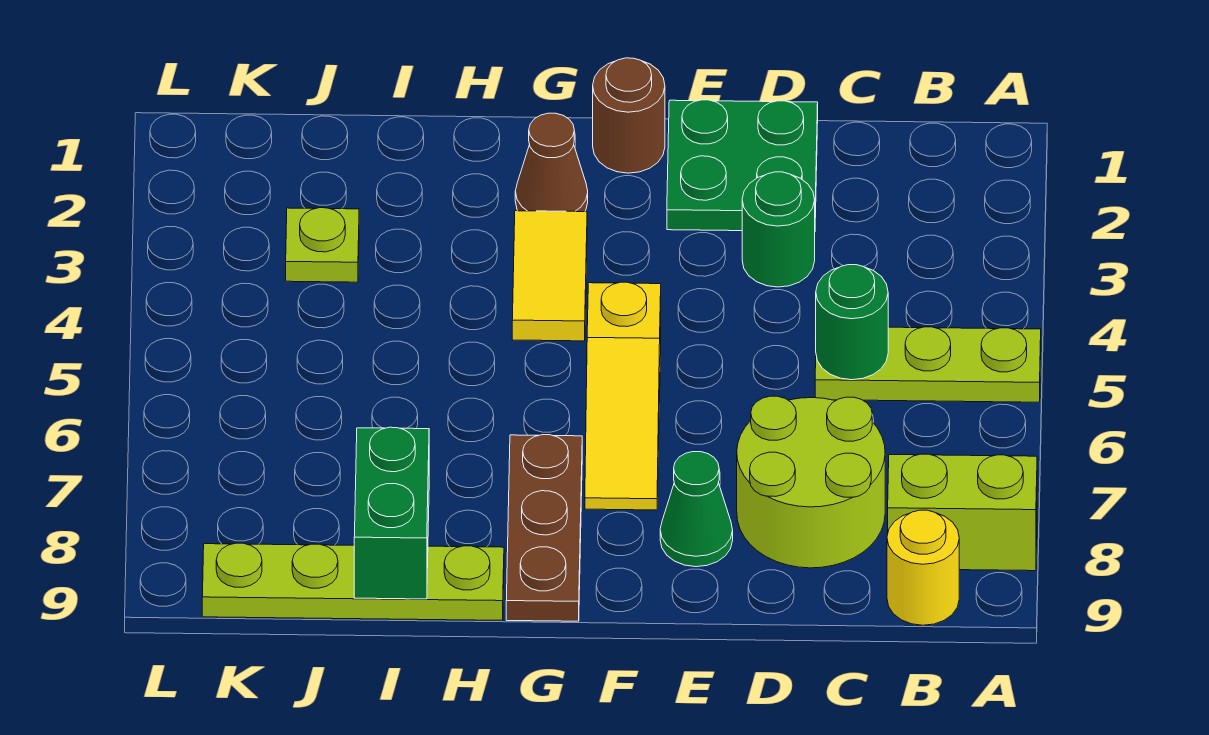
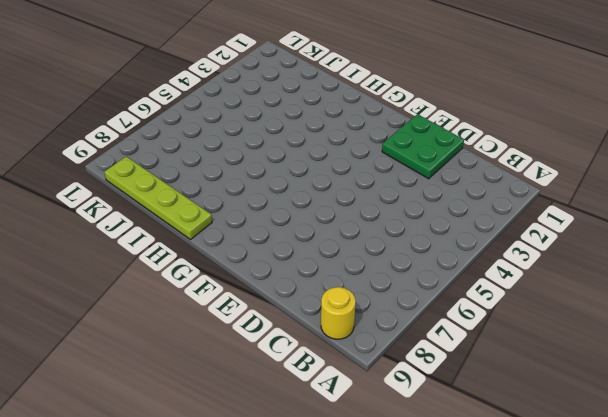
none -> lime 1x3 plate [815,327,1041,402]
none -> lime 1x2 brick [888,454,1037,571]
none -> lime 2x2 round brick [737,396,885,568]

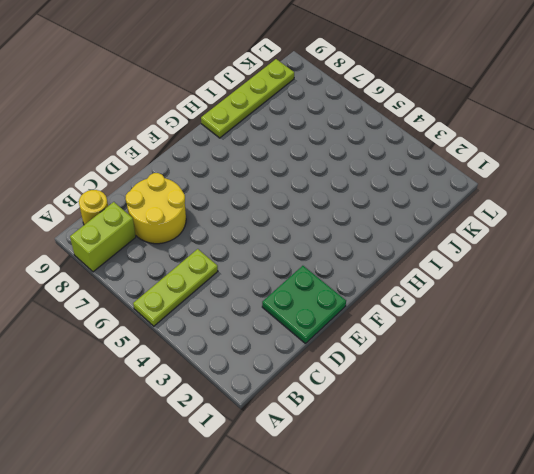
yellow 2x2 round brick [126,173,186,244] -> lime 2x2 round brick [737,396,885,568]
none -> green 1x1 round brick [742,172,815,287]
none -> green 1x1 cone [660,452,733,567]
none -> brown 1x1 round brick [593,58,665,173]

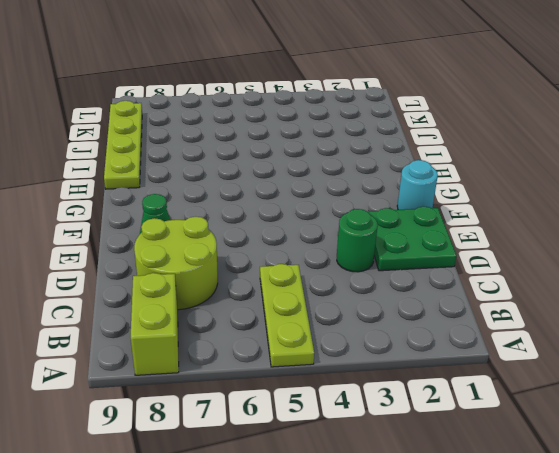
cyan 1x1 round brick [397,160,438,210] -> brown 1x1 round brick [593,58,665,173]
none -> yellow 1x1 round brick [887,510,959,625]
none -> yellow 1x3 slope [585,282,661,510]
none -> brown 1x1 cone [515,113,588,212]

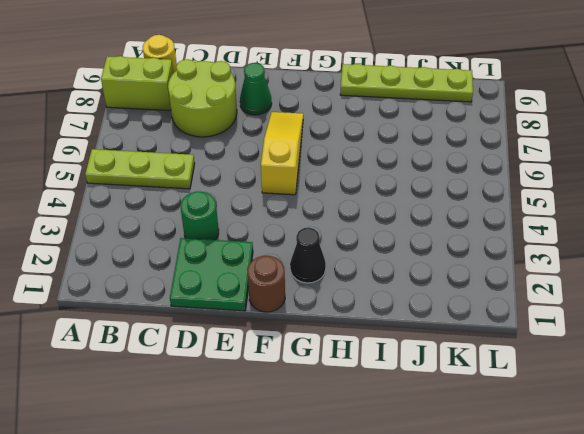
black 1x1 cone [290,227,326,283] -> brown 1x1 cone [515,113,588,212]
none -> yellow 1x2 tile [512,211,587,341]
none -> brown 1x3 plate [506,435,582,621]
none -> lime 1x1 plate [286,208,359,282]

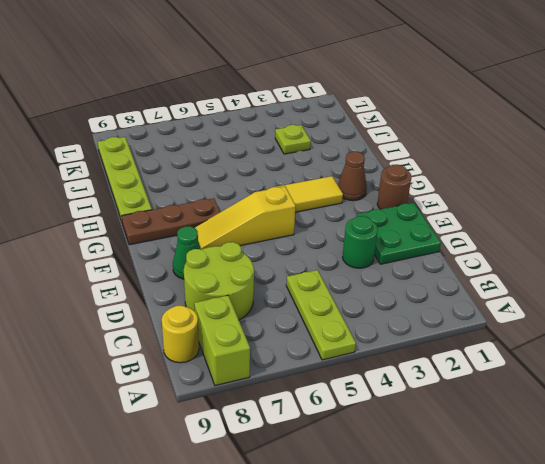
none -> green 1x1 round brick [816,265,888,380]
none -> green 1x2 brick [354,427,429,599]

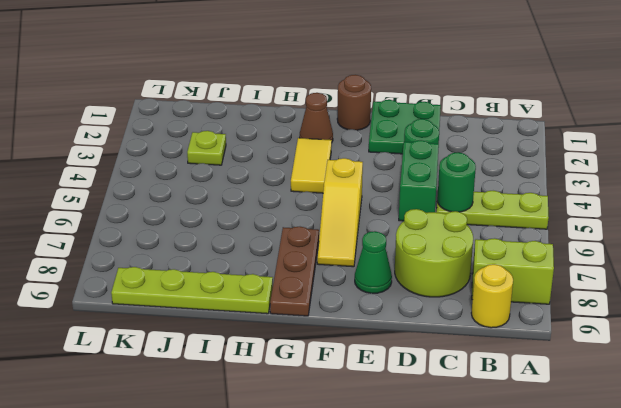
green 1x2 brick [399,140,439,221] -> green 1x2 brick moved to [354,427,429,599]

